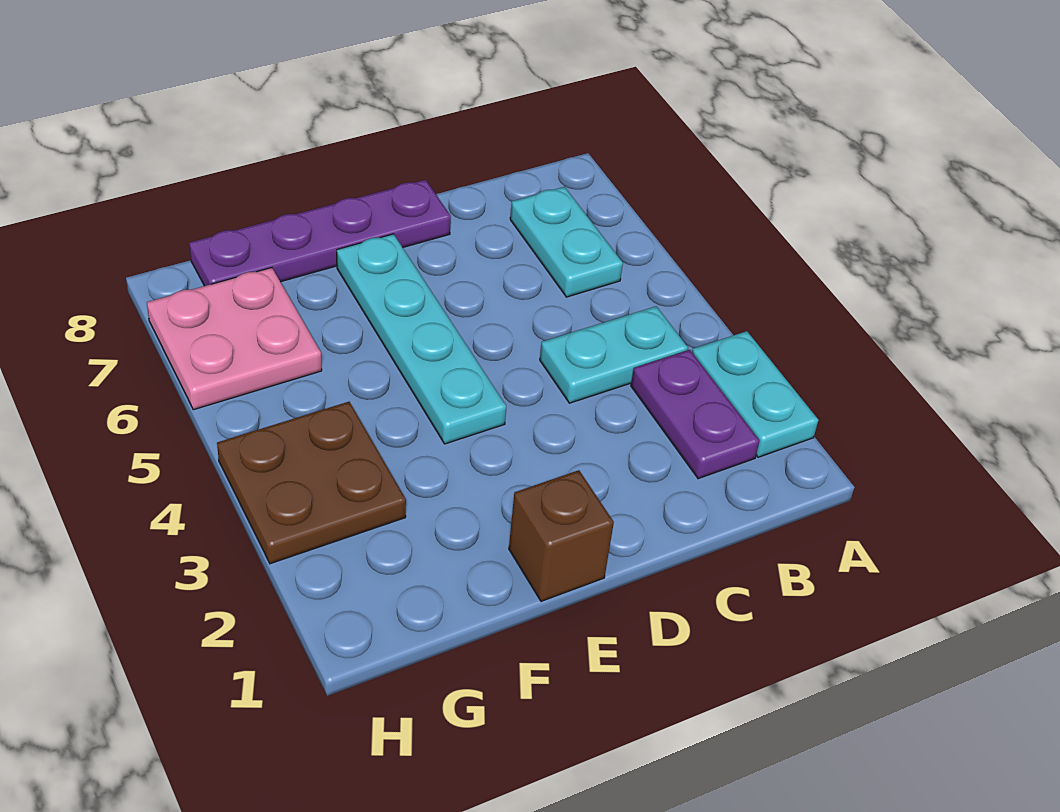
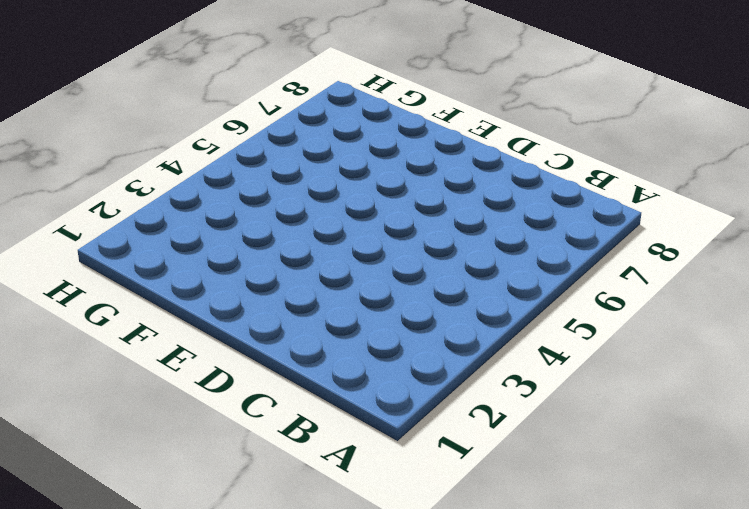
none -> cyan 1x2 plate [692,331,818,457]
none -> purple 1x2 plate [631,350,759,479]

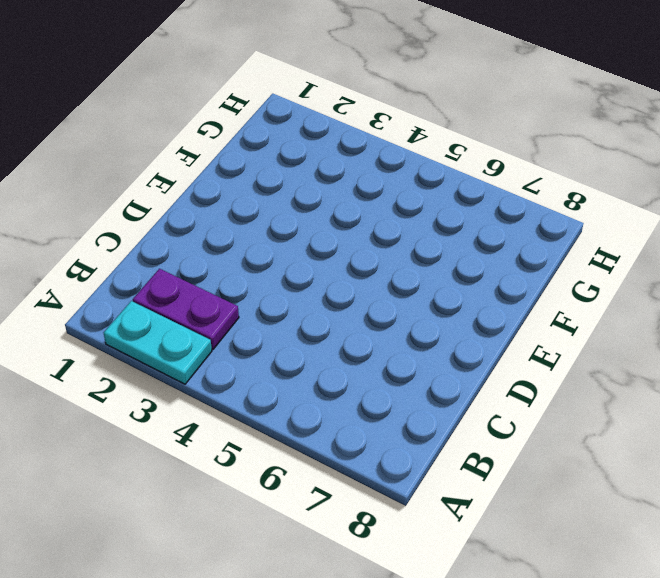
none -> cyan 1x2 plate [540,306,688,403]
none -> cyan 1x2 plate [510,187,623,297]

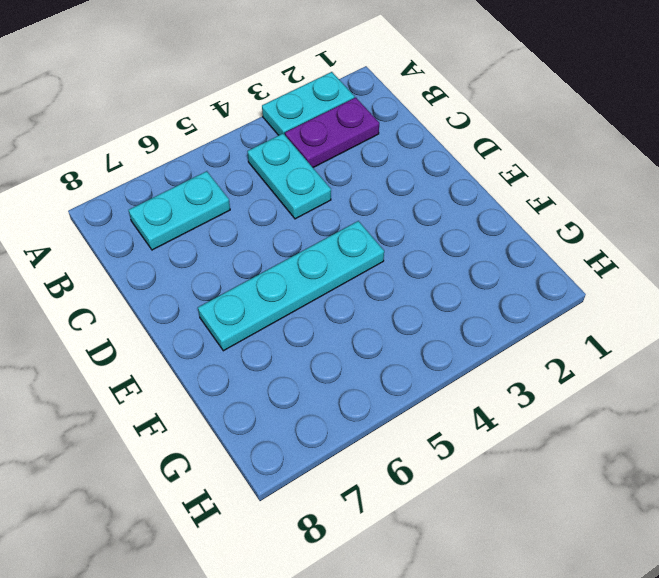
none -> purple 1x4 plate [189,180,451,286]
none -> brown 1x1 brick [509,470,614,601]

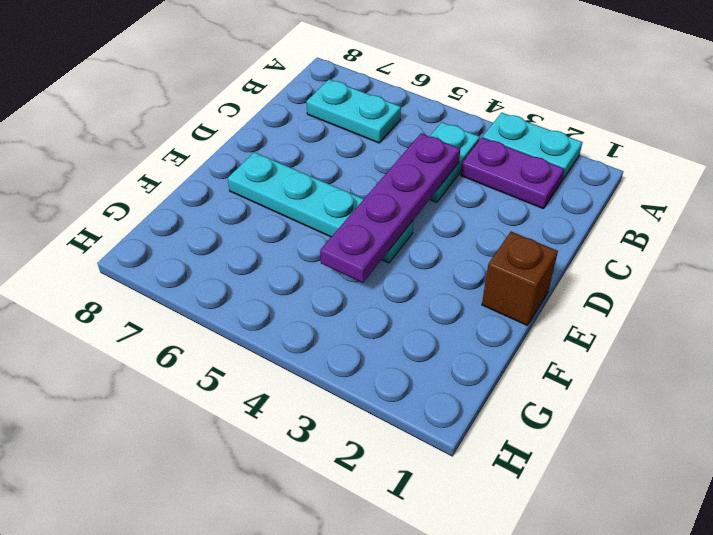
purple 1x4 plate [320,134,460,283] -> purple 1x4 plate moved to [189,180,451,286]
none -> brown 2x2 plate [217,402,406,564]
none -> pink 2x2 plate [147,268,322,410]

